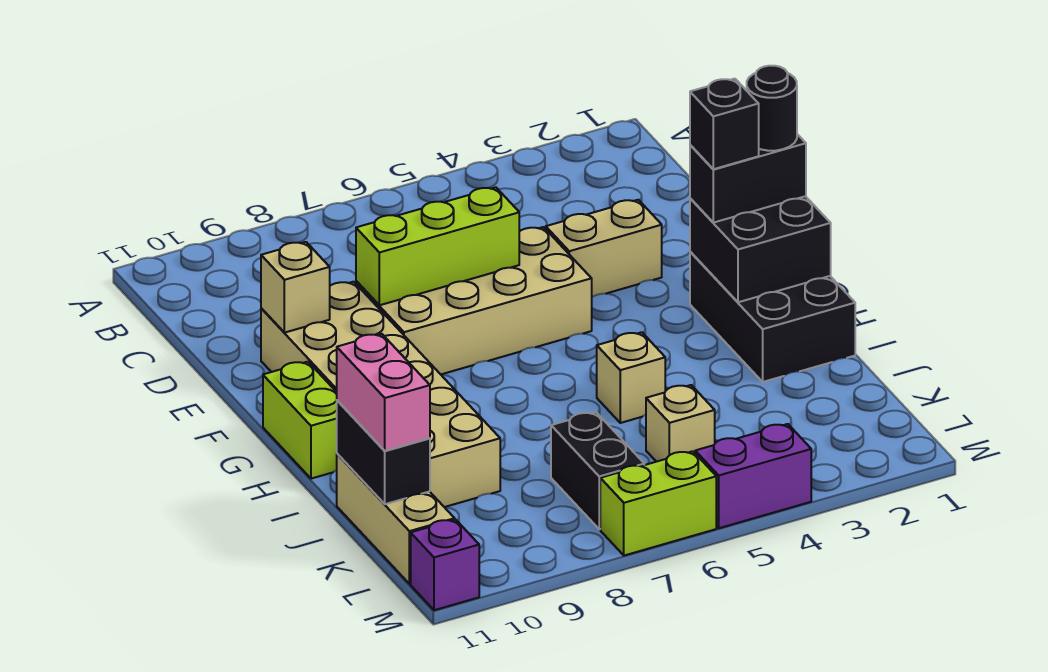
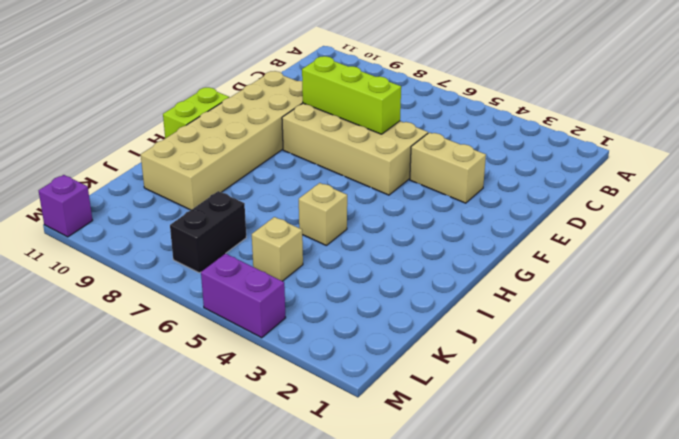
none -> black 2x3 brick [690,252,855,382]
none -> tan 1x3 brick [337,454,455,584]
none -> lime 1x2 brick [600,451,716,556]

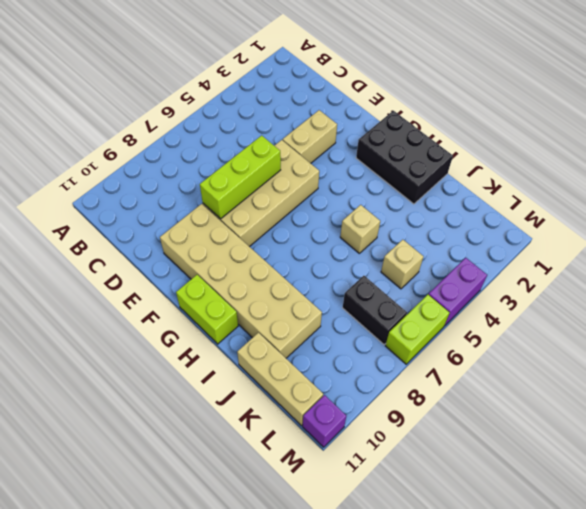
none -> tan 1x1 brick [261,242,330,333]
none -> black 2x2 brick [690,196,831,302]
none -> black 1x2 brick [337,400,430,504]

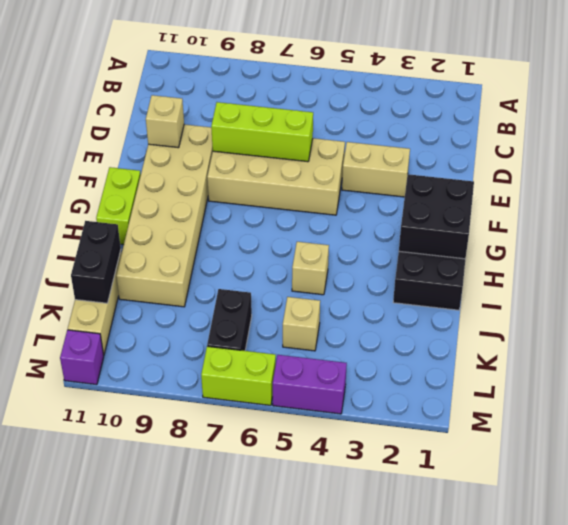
none -> black 1x2 brick [690,134,806,223]
none -> pink 1x2 brick [337,334,430,451]
none -> black 1x1 round brick [747,66,797,151]

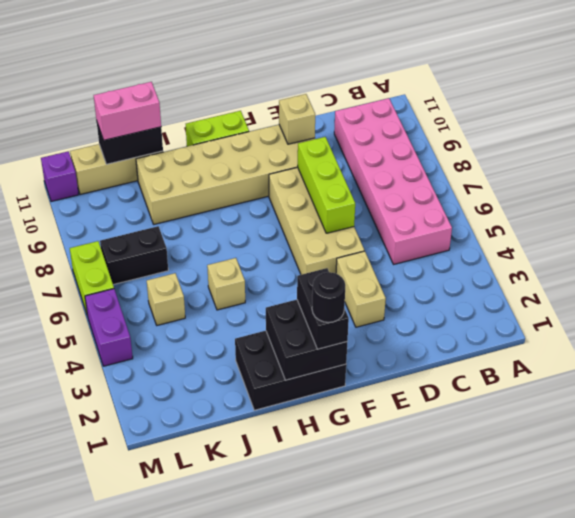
pink 2x6 brick [334,98,452,264] -> none
none -> black 1x1 brick [690,79,759,169]

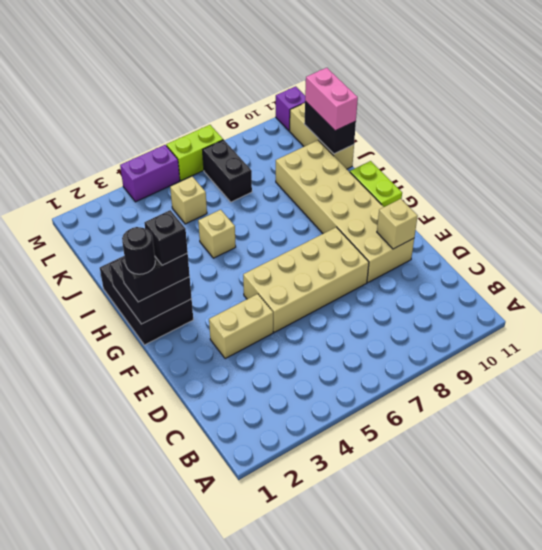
none -> lime 1x3 brick [356,187,519,305]

